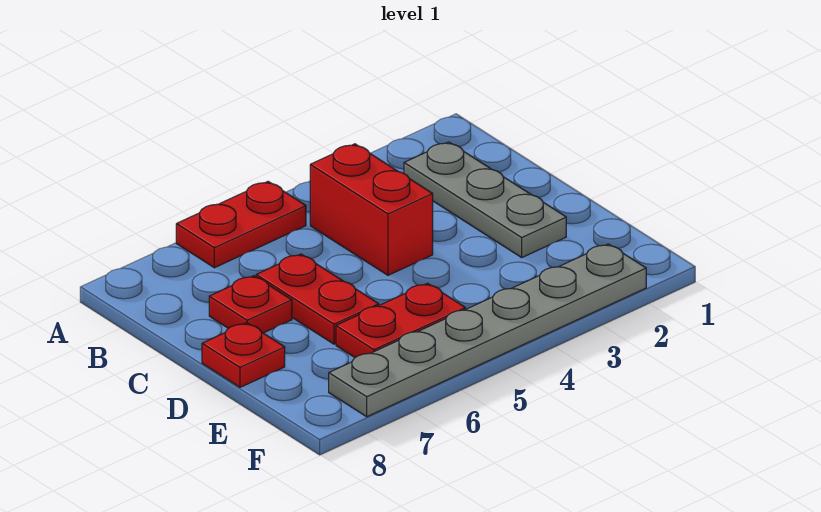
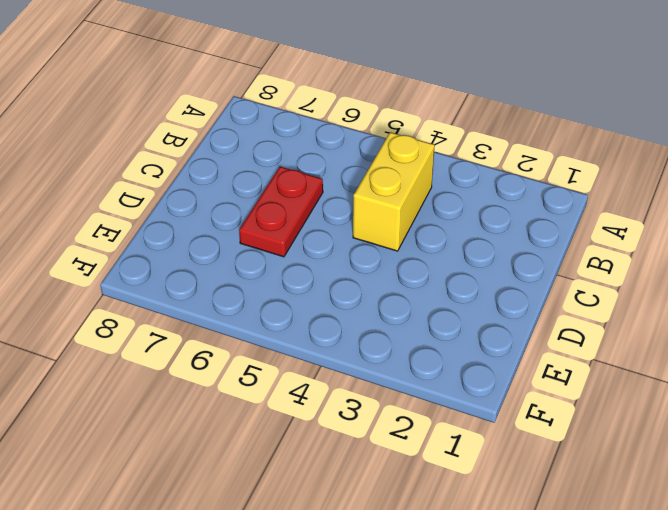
yellow 1x2 brick [353,132,435,251] -> red 1x2 brick [310,144,433,275]
none -> red 1x2 plate [176,182,306,268]
none -> grey 1x3 plate [404,142,566,257]

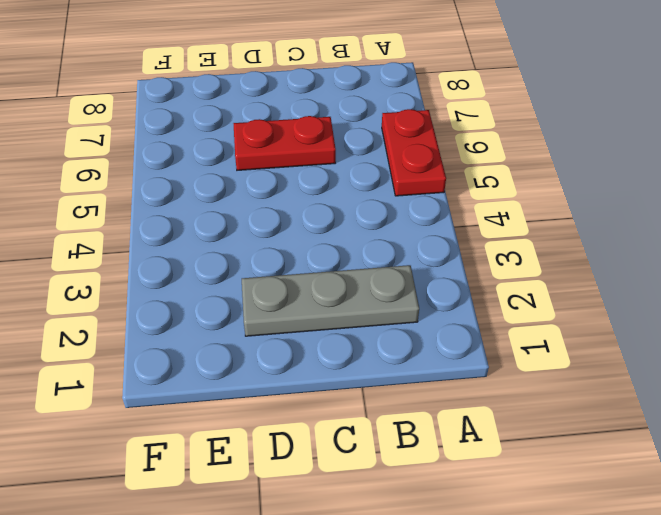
none -> red 1x2 brick [310,144,433,275]
none -> red 1x1 plate [209,276,292,333]

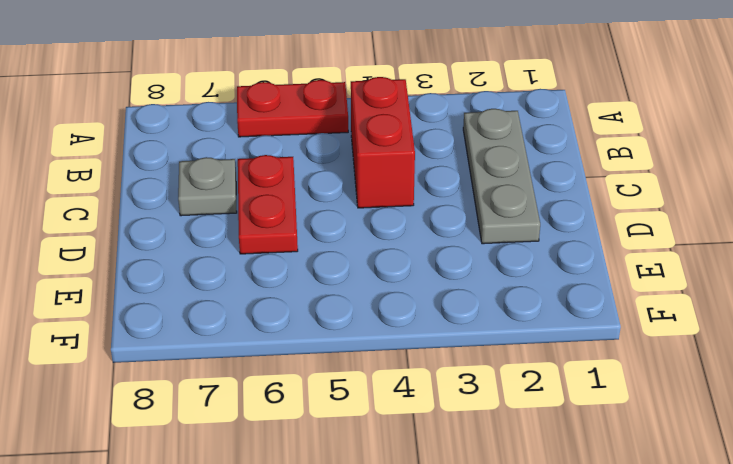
grey 1x1 plate [178,157,237,216] -> red 1x1 plate [209,276,292,333]
none -> red 1x1 plate [202,323,285,387]
none -> red 1x2 plate [336,283,465,358]

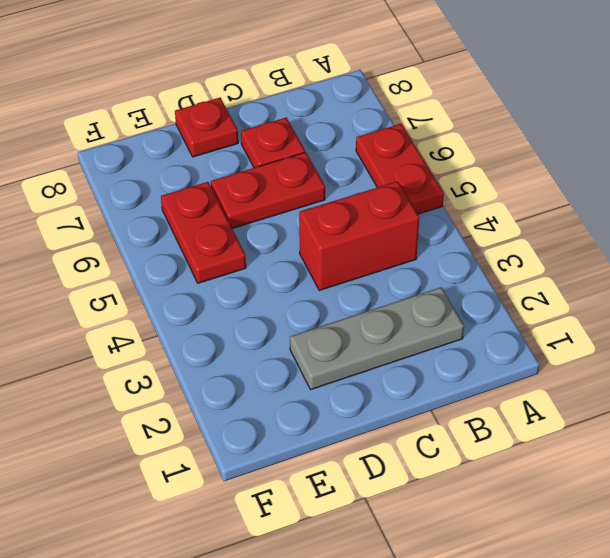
none -> grey 1x6 plate [329,244,646,417]

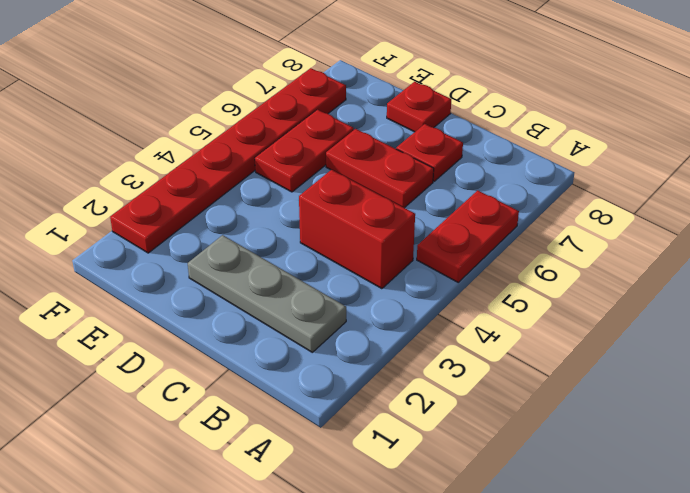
red 1x6 plate [110,68,346,253] -> grey 1x6 plate [329,244,646,417]

